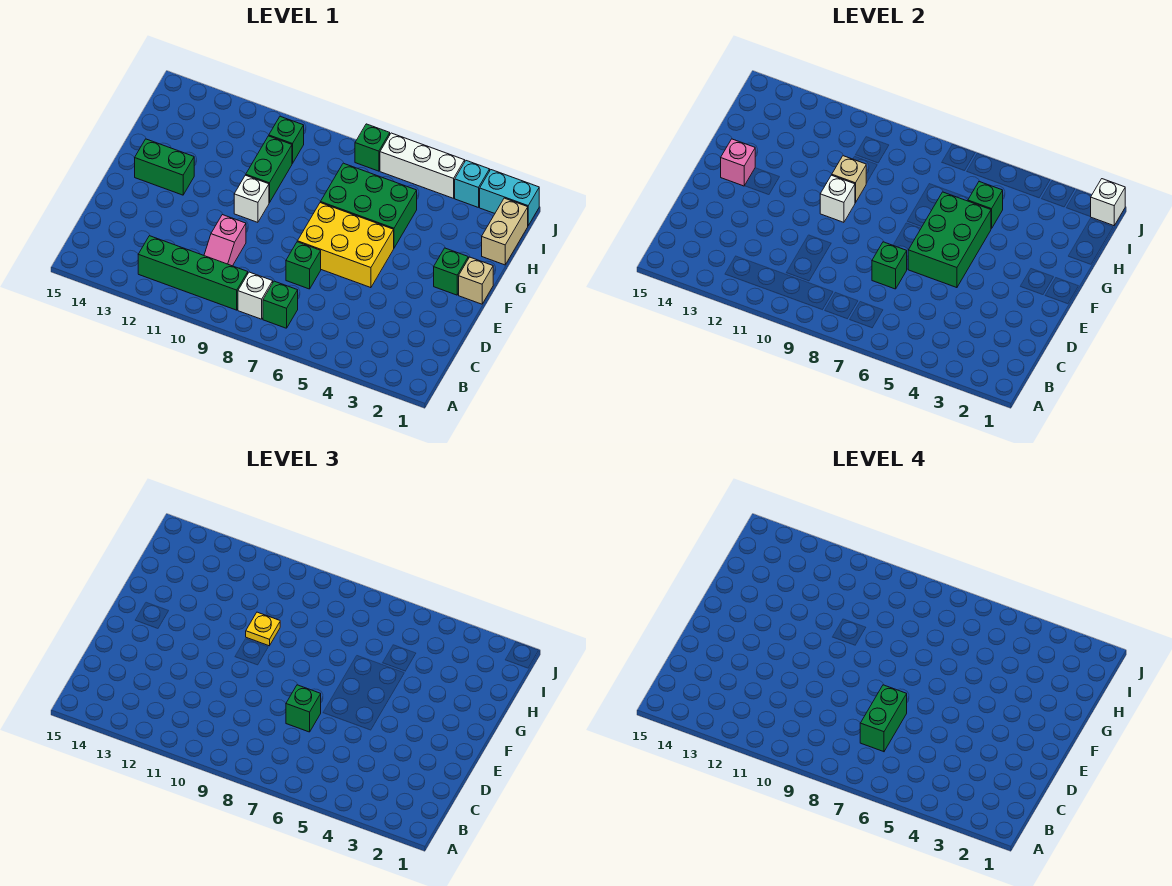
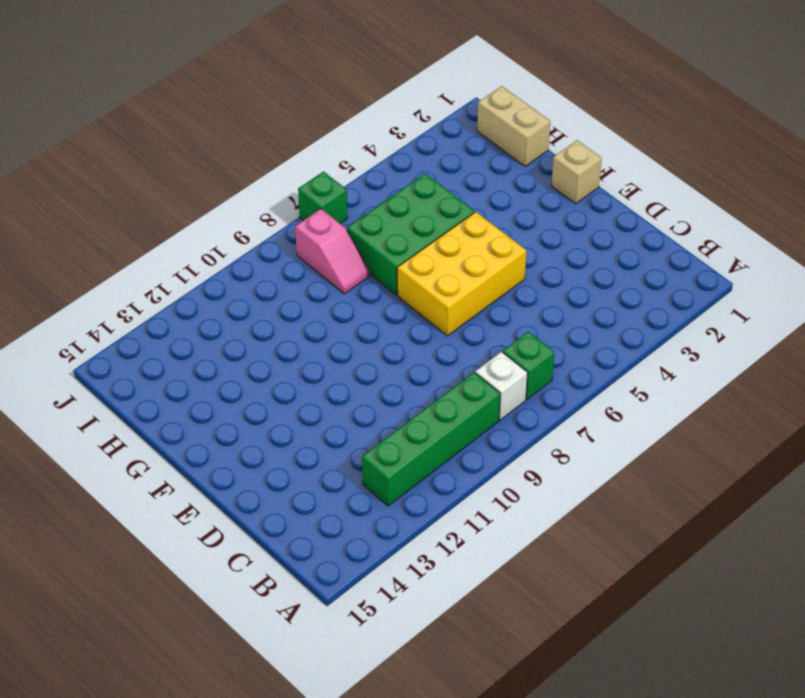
pink 1x2 slope [295,209,370,294] -> pink 1x2 slope moved to [204,215,246,266]
none -> green 1x1 brick [286,242,321,289]
none -> green 1x1 brick [434,248,468,295]
none -> white 1x1 brick [234,175,269,222]

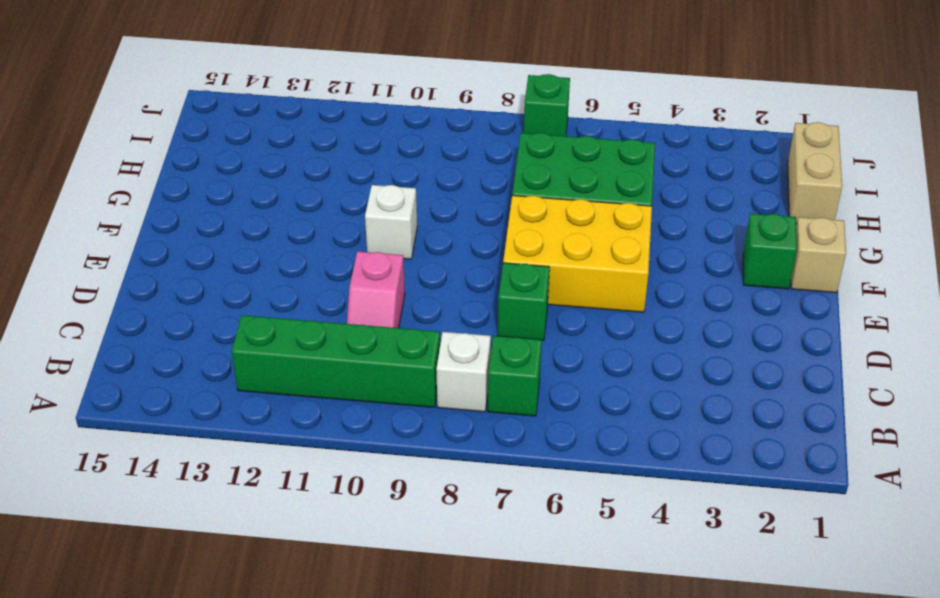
none -> green 1x2 brick [135,139,194,195]
none -> green 1x2 brick [246,136,292,203]
none -> green 1x1 brick [269,116,304,164]

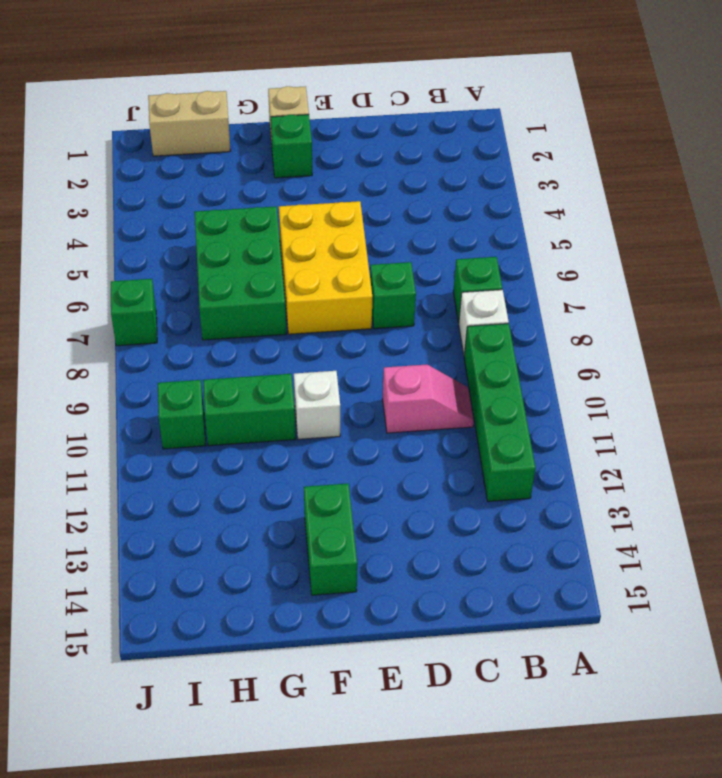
none -> cyan 1x2 brick [480,170,539,225]
none -> cyan 1x1 brick [455,161,490,207]
none -> white 1x3 brick [380,133,465,198]

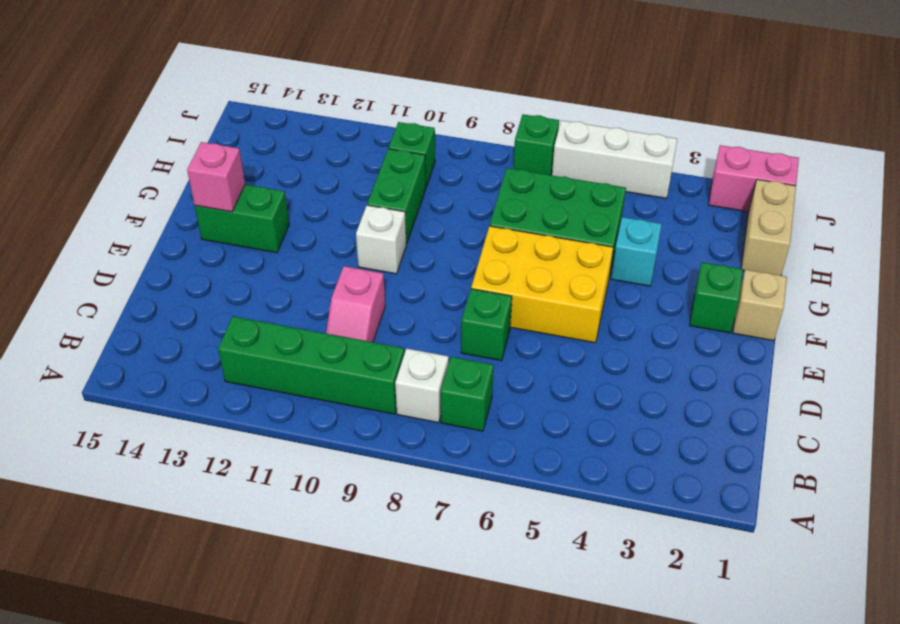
cyan 1x1 brick [611,217,662,286] -> cyan 1x1 brick moved to [455,161,490,207]
pink 1x2 brick [709,145,799,212] -> cyan 1x2 brick [480,170,539,225]
none -> green 1x1 brick [872,242,907,289]
none -> green 2x3 brick [908,192,991,288]
none -> white 1x1 brick [820,175,855,222]

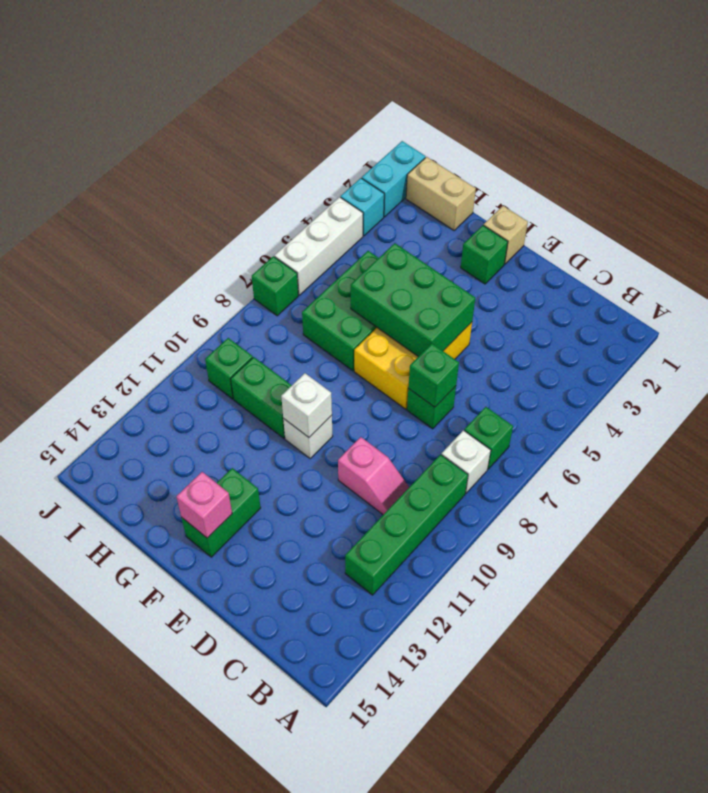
none -> tan 1x1 brick [832,156,866,203]
none -> green 1x1 brick [968,181,1003,228]
none -> white 1x1 brick [1091,179,1125,226]

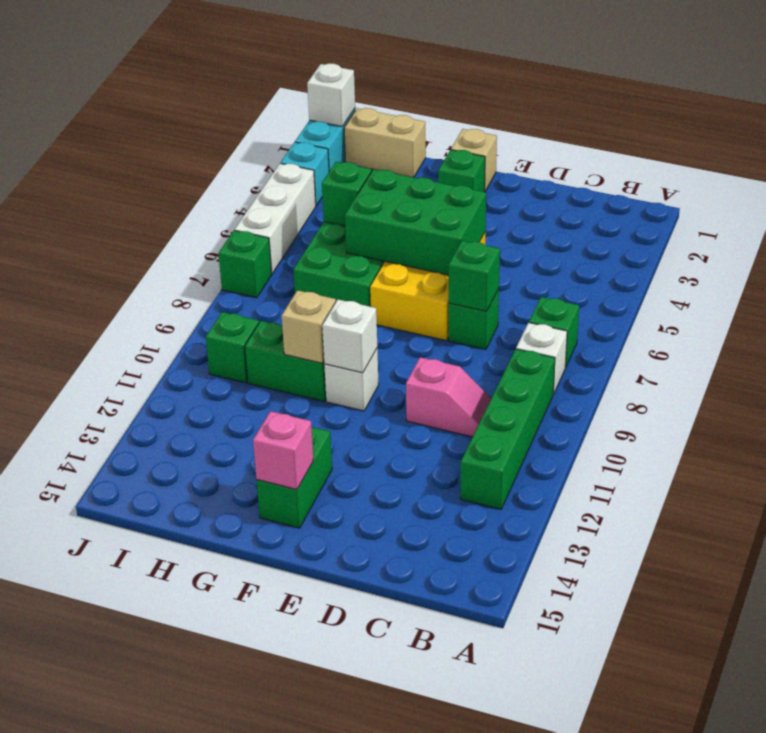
none -> green 1x1 brick [286,685,321,732]
none -> yellow 1x1 plate [246,612,280,646]
none -> green 1x2 brick [860,685,907,752]

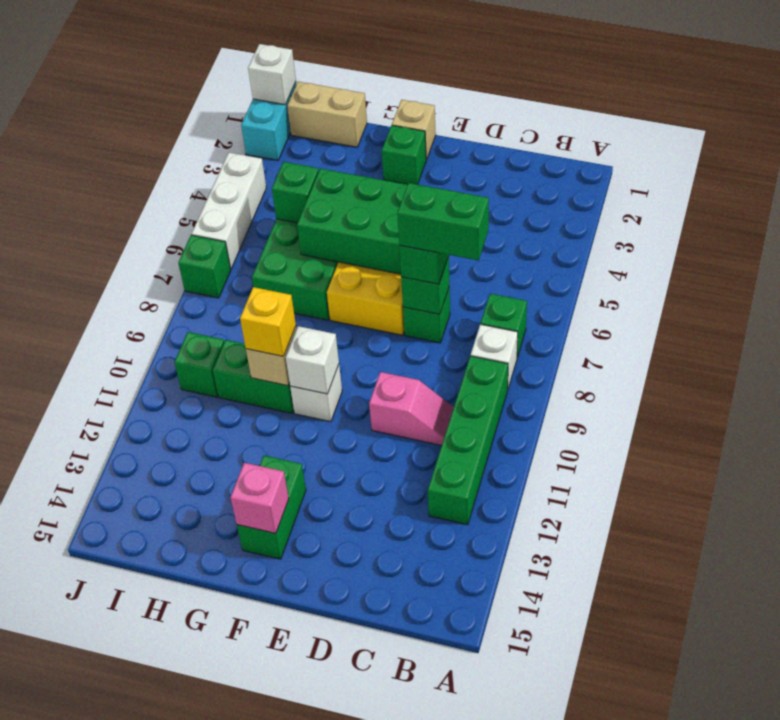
yellow 1x1 brick [240,287,296,356] -> yellow 1x1 plate [246,612,280,646]
none -> cyan 1x1 brick [455,161,490,207]

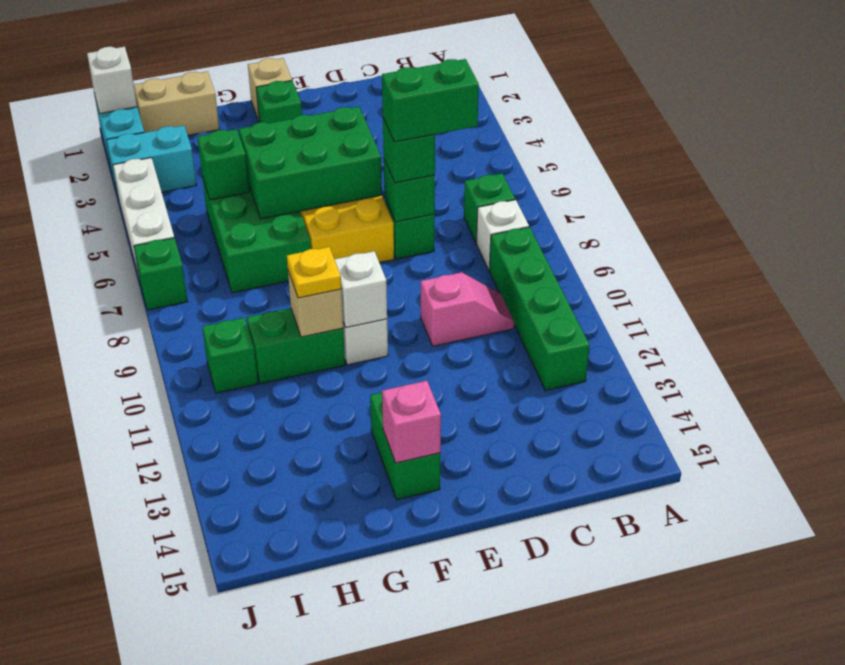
cyan 1x2 brick [106,125,196,195] -> cyan 1x1 brick [455,161,490,207]

